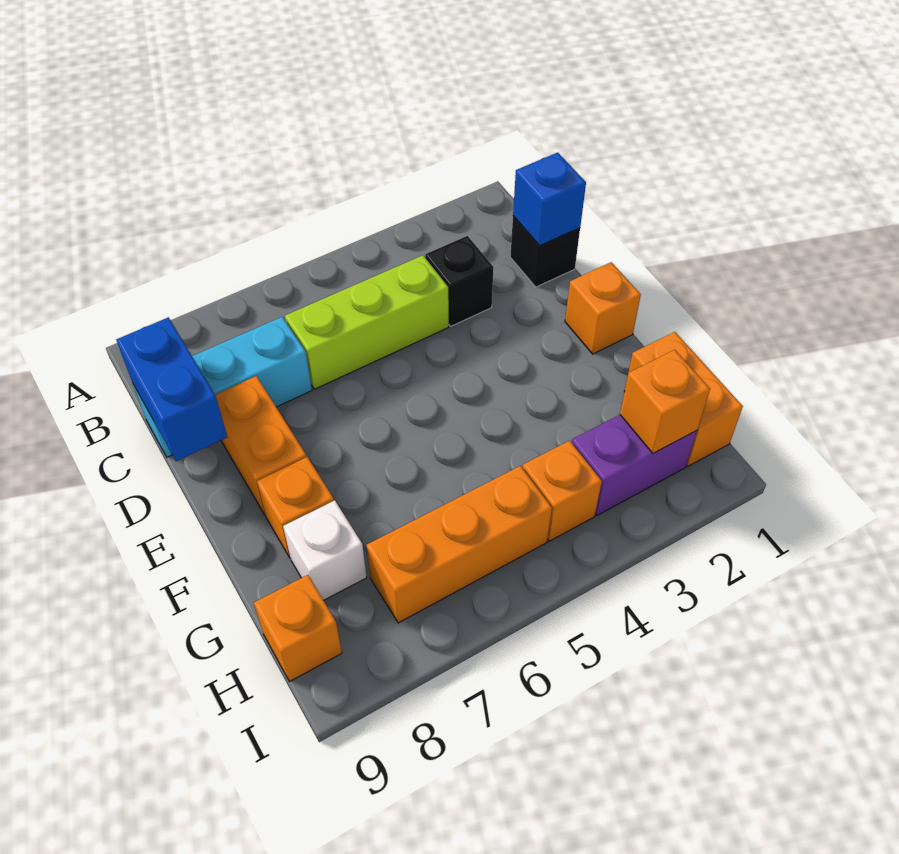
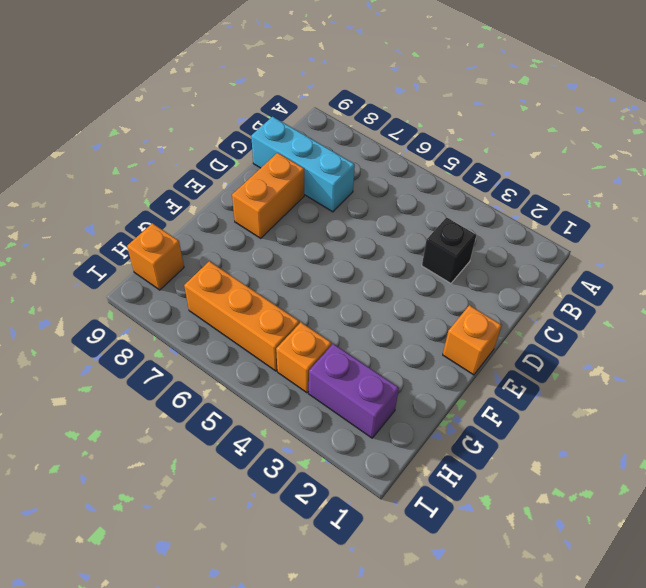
none -> black 1x1 brick [510,216,580,287]
none -> lime 1x3 brick [285,255,449,389]
none -> orange 1x1 brick [257,457,334,557]

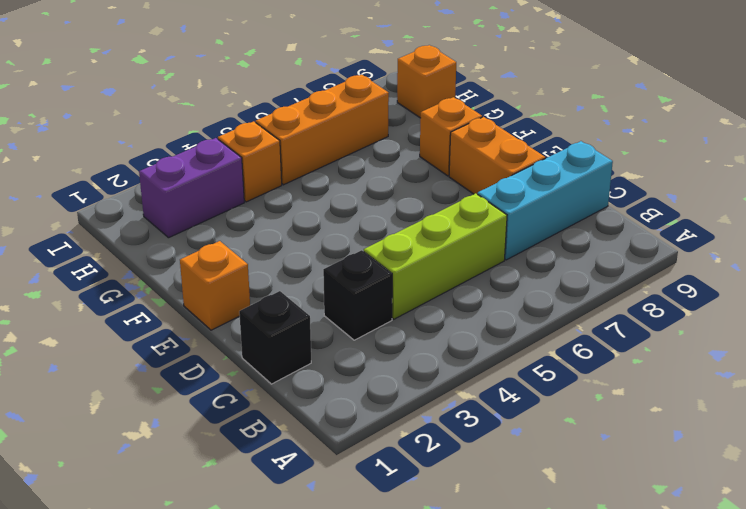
none -> orange 1x2 brick [627,332,743,466]
none -> white 1x1 brick [283,500,367,600]
none -> blue 1x1 brick [513,152,586,246]

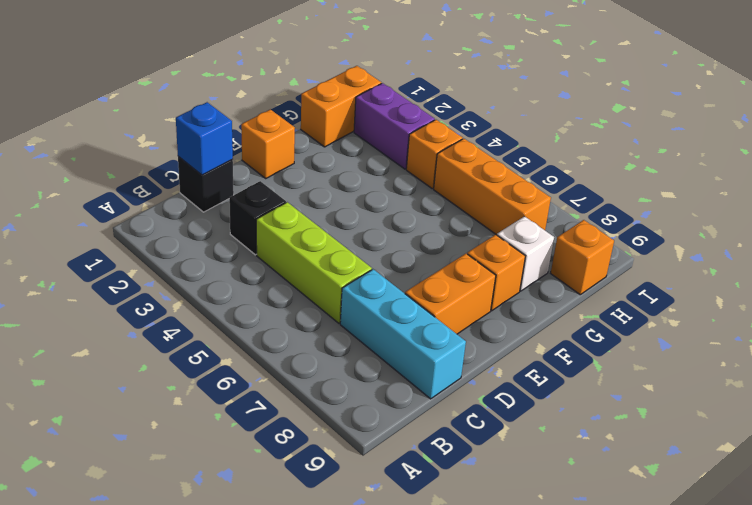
none -> blue 1x2 brick [116,317,227,461]
none -> orange 1x1 brick [620,350,710,453]

